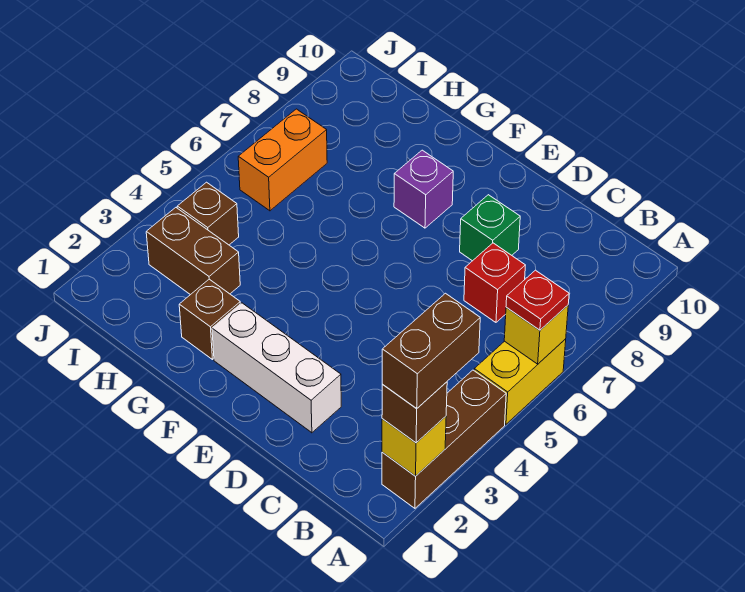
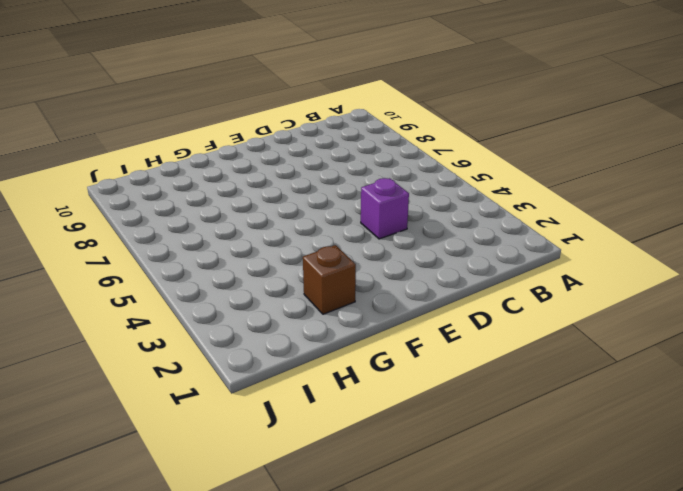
purple 1x1 brick [361,178,409,239] -> purple 1x1 brick moved to [394,150,453,228]
none -> brown 1x3 brick [382,370,506,508]
none -> yellow 1x2 brick [474,339,566,424]
none -> red 1x1 brick [464,243,525,322]

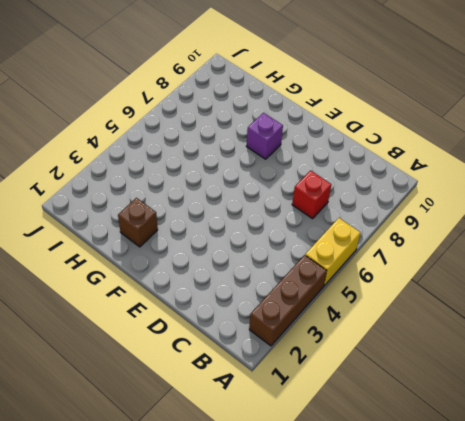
none -> white 1x3 brick [212,303,341,433]
none -> green 1x1 brick [460,195,520,261]
none -> brown 1x2 brick [146,208,240,295]

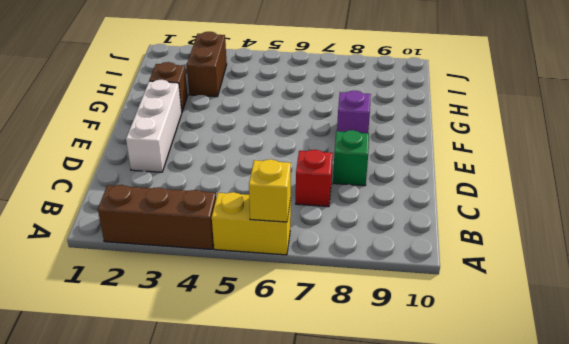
none -> brown 1x1 brick [177,182,239,245]
none -> orange 1x2 brick [238,109,327,211]
none -> yellow 1x1 brick [382,416,446,476]

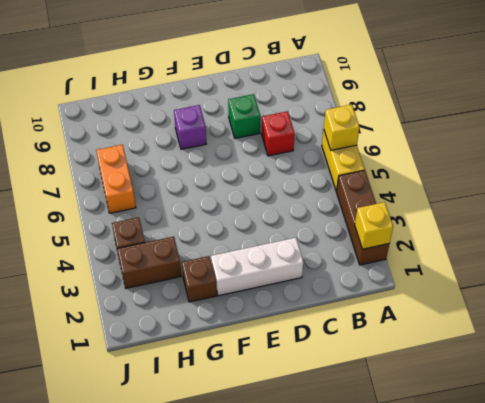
none -> brown 1x1 brick [382,382,447,443]
none -> red 1x1 plate [506,270,569,330]
none -> brown 1x2 brick [382,293,480,409]

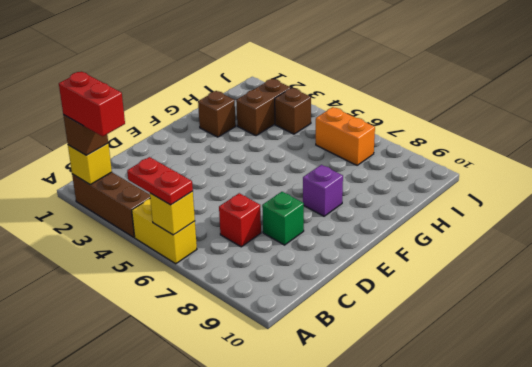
red 1x2 brick [59,72,125,136] -> brown 1x2 brick [382,293,480,409]
red 1x2 plate [127,157,193,205] -> red 1x1 plate [506,270,569,330]
none -> white 1x3 brick [212,303,341,433]

